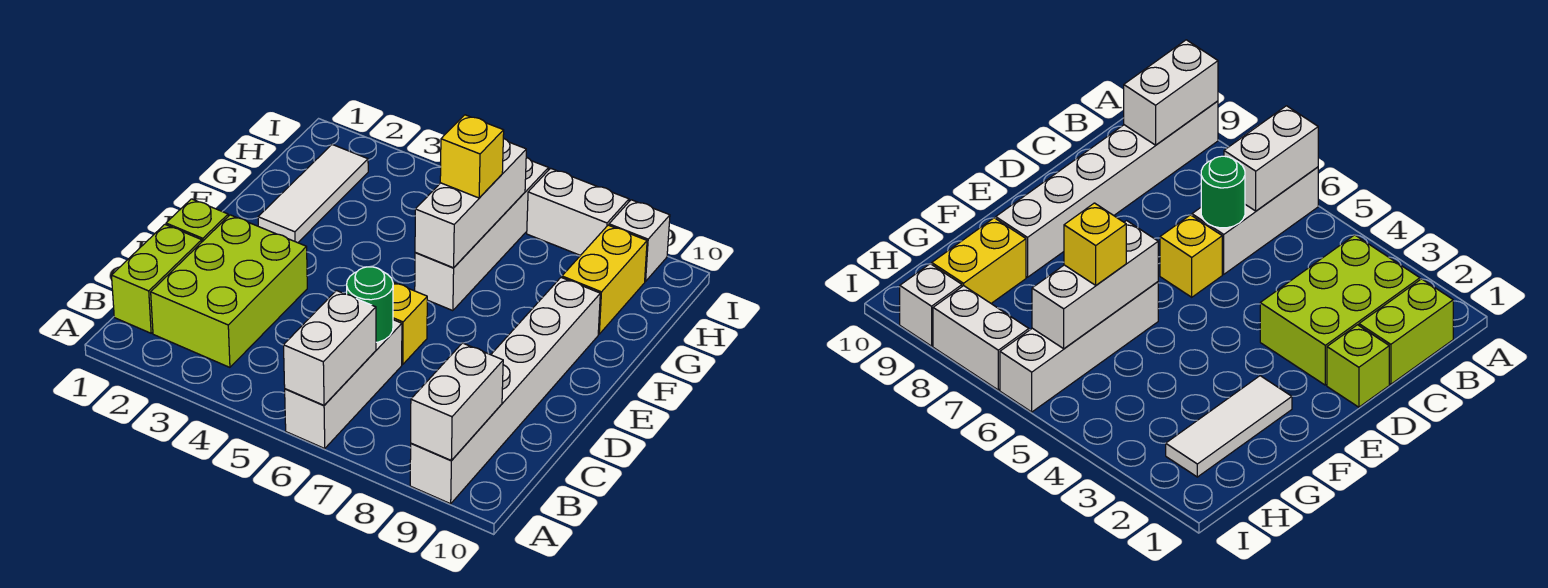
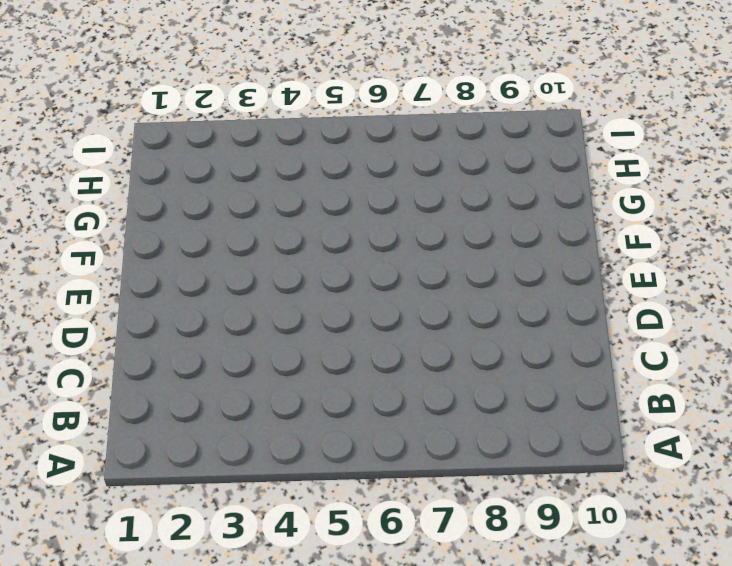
none -> white 1x3 brick [285,320,402,448]
none -> white 1x6 brick [410,278,600,504]
none -> lime 1x2 brick [112,225,202,333]

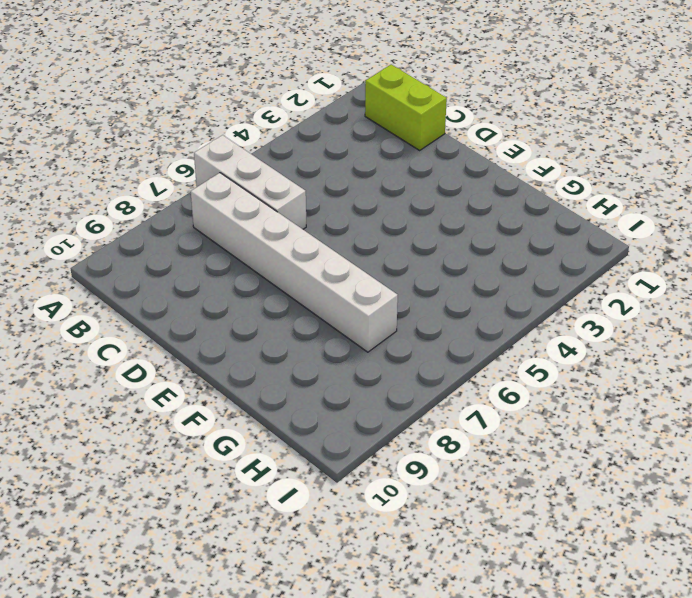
white 1x6 brick [191,173,398,352] -> white 1x6 brick moved to [410,278,600,504]
none -> lime 2x3 brick [151,215,307,367]
none -> lime 1x1 brick [166,199,228,242]
none -> yellow 1x1 brick [393,282,427,364]

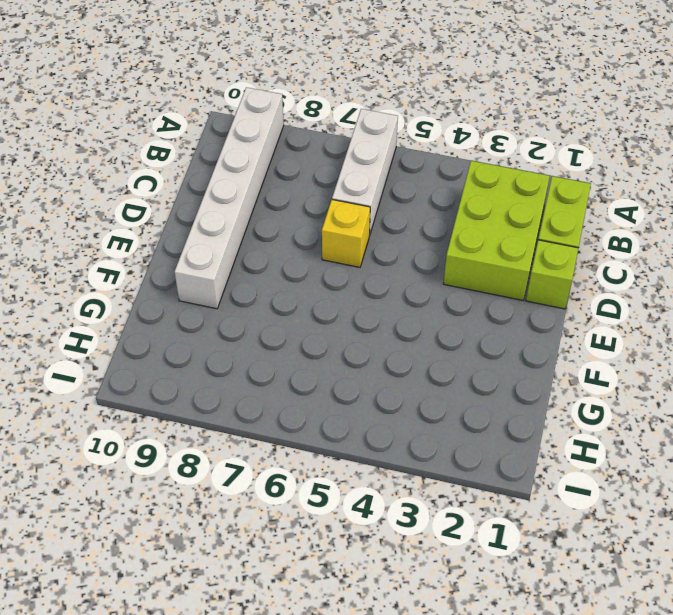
none -> white 1x3 tile [258,144,368,243]
none -> white 1x4 brick [415,157,548,311]
none -> yellow 1x2 brick [562,225,647,334]

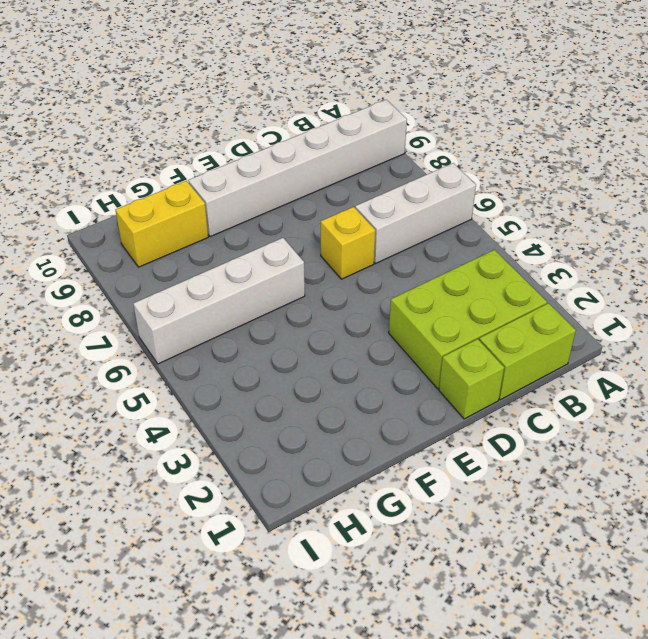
none -> white 1x3 tile [258,144,368,243]
none -> white 1x2 brick [527,168,629,255]
none -> white 1x1 brick [609,200,670,281]

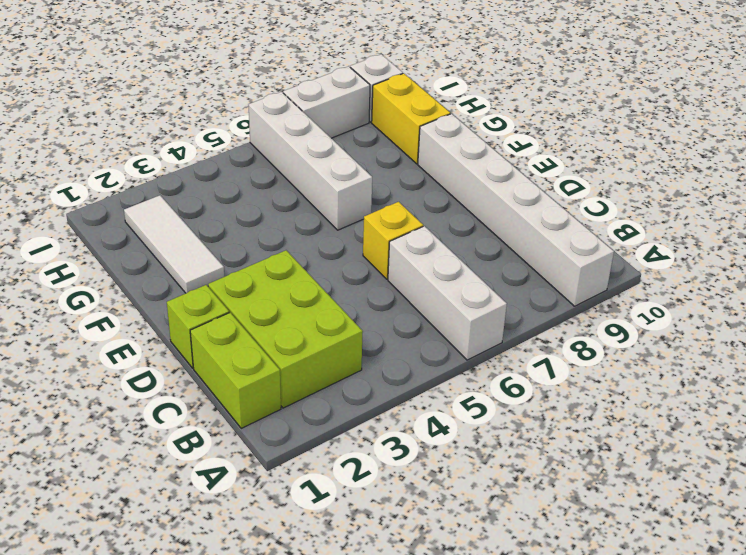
none -> white 1x2 brick [284,291,376,405]
none -> white 1x2 brick [411,343,503,461]
none -> green 1x1 round brick [347,267,393,342]

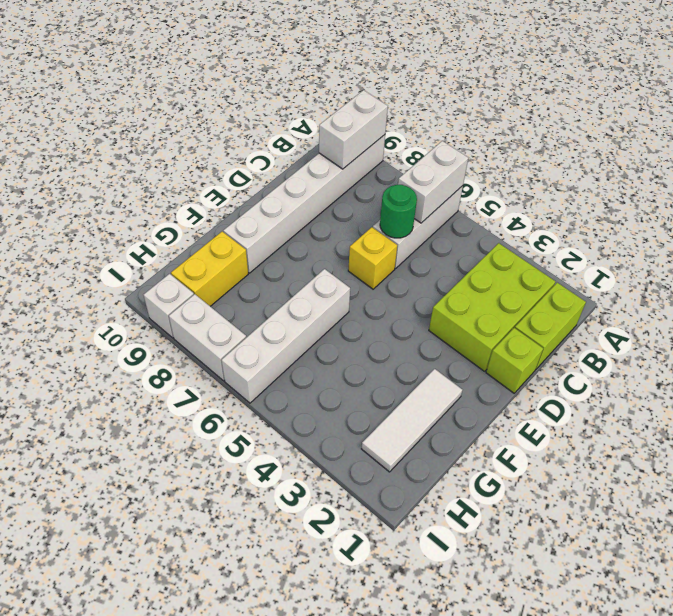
none -> white 1x3 brick [415,138,526,268]
none -> yellow 1x1 brick [440,115,504,198]

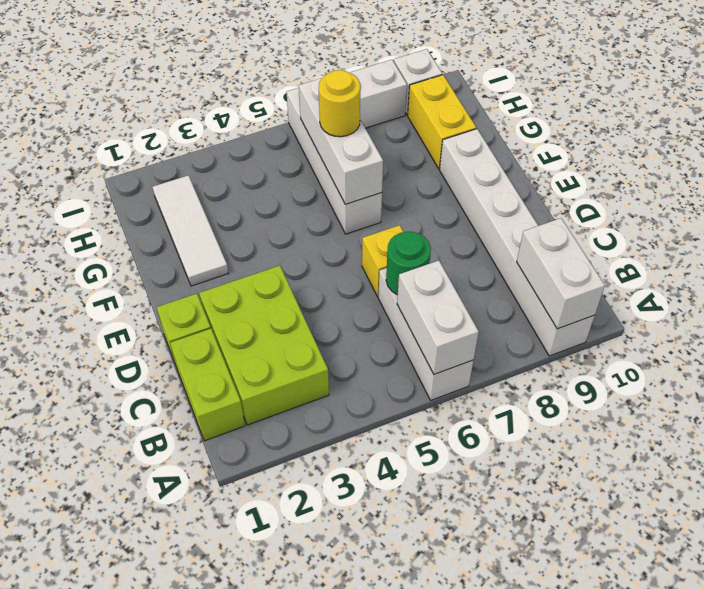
yellow 1x1 round brick [319,70,360,137] -> yellow 1x1 brick [440,115,504,198]

